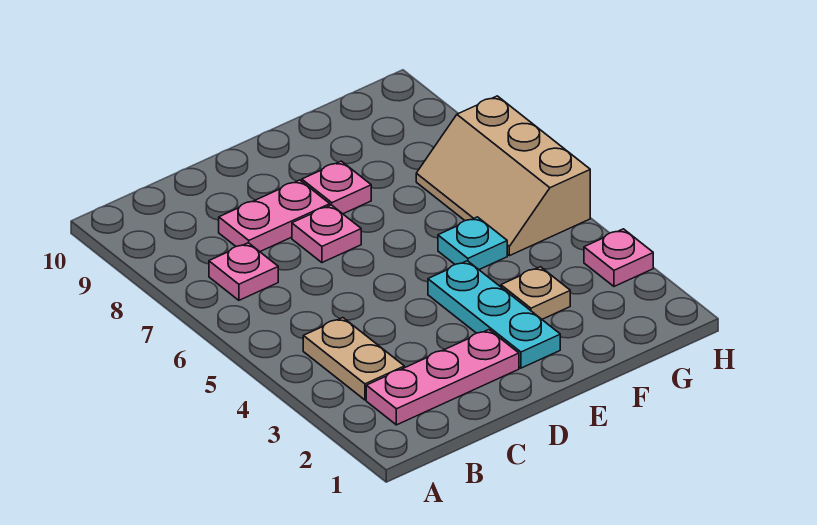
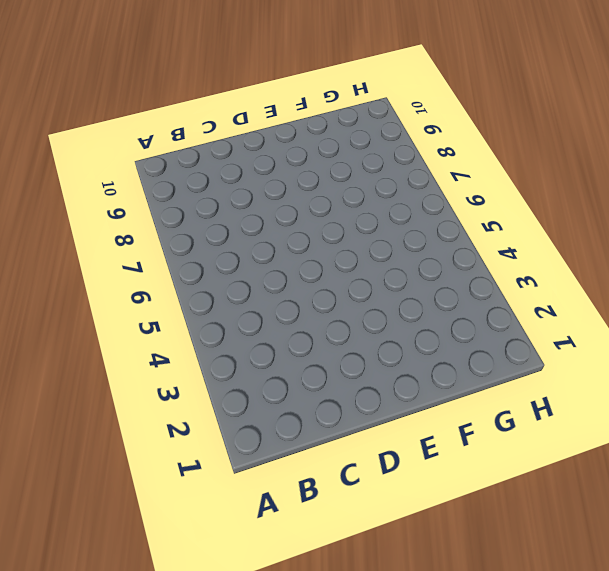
none -> pink 1x3 plate [366,330,519,425]
none -> tan 1x2 plate [303,318,404,400]

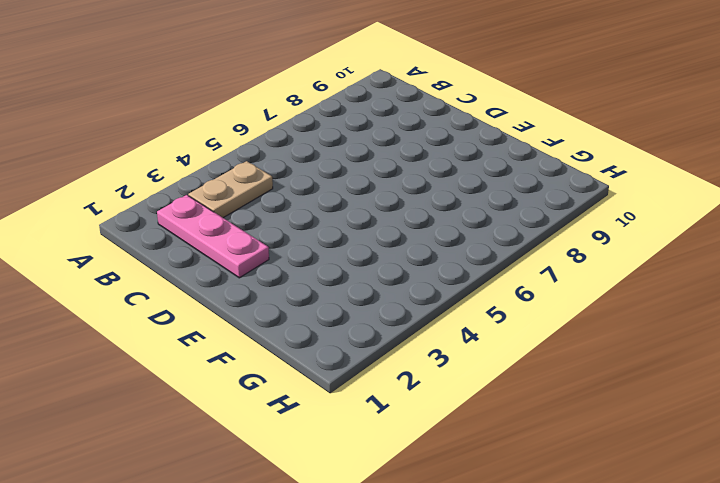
none -> pink 1x1 plate [209,243,278,300]
none -> pink 1x2 plate [219,180,330,252]

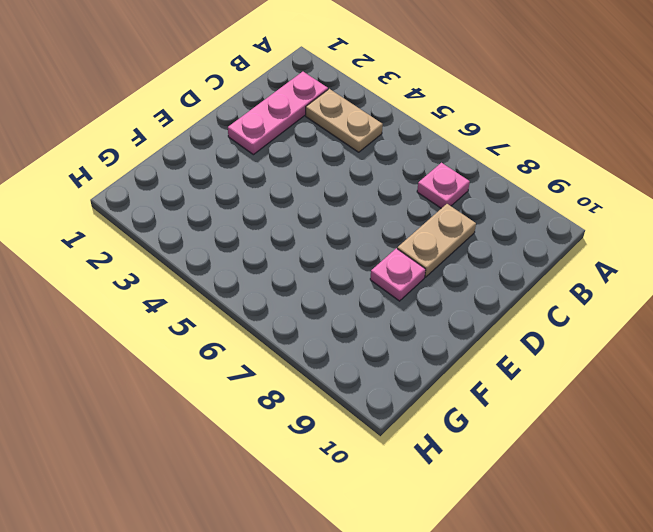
tan 1x2 plate [397,204,476,277] -> pink 1x2 plate [219,180,330,252]
none -> pink 1x1 plate [292,205,361,263]
none -> cyan 1x3 plate [428,261,560,368]

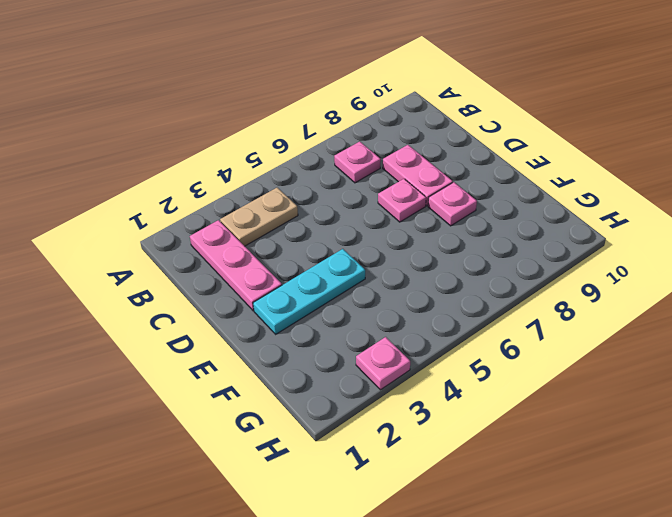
none -> tan 1x1 plate [501,267,570,319]
none -> cyan 1x1 plate [438,217,507,269]

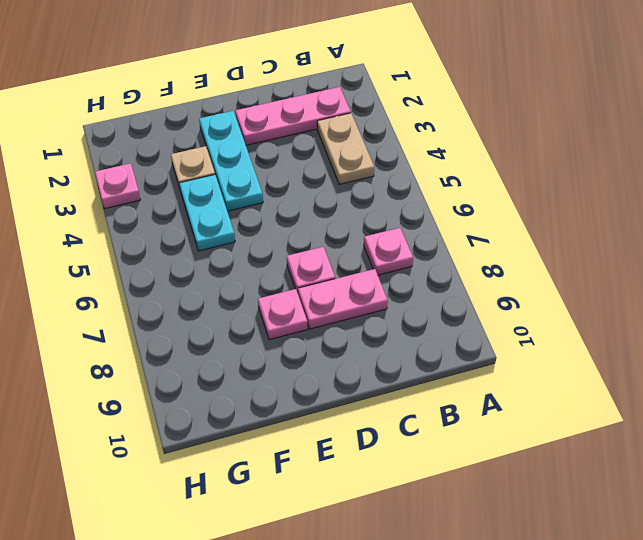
cyan 1x2 plate [179,175,235,251] -> cyan 1x1 plate [438,217,507,269]
none -> tan 2x3 slope [416,96,590,256]

